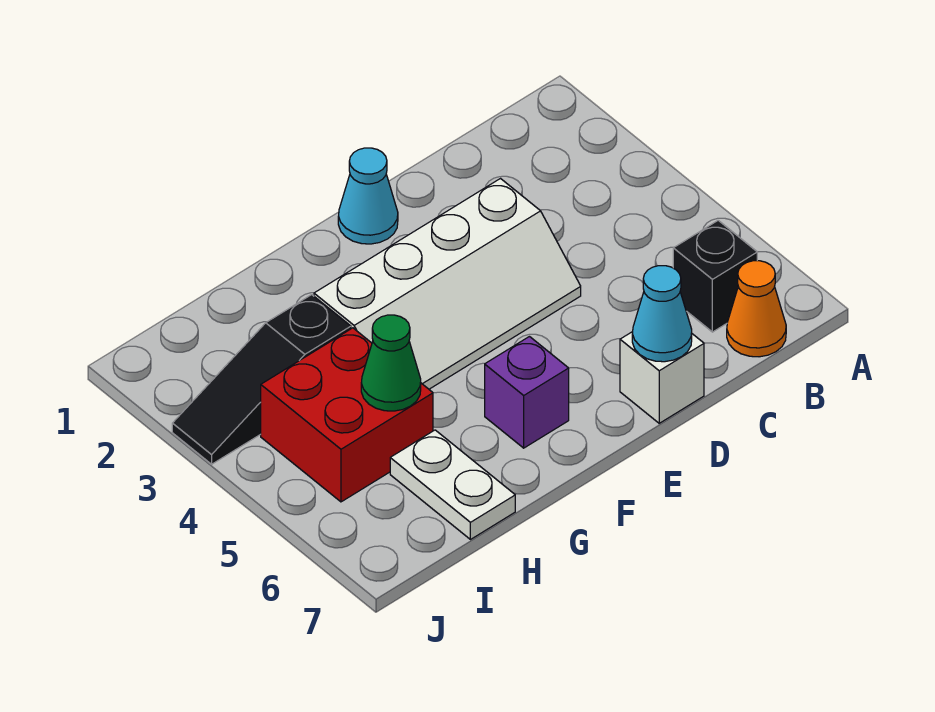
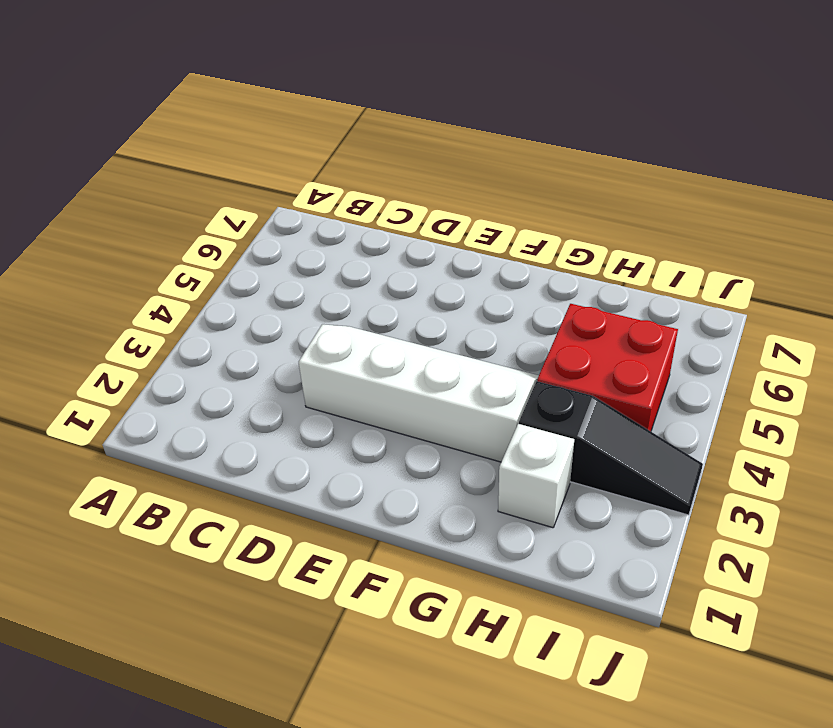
white 1x1 brick [498,424,574,528] -> white 1x1 brick moved to [620,332,704,423]
none -> black 1x1 brick [673,220,757,332]
none -> orange 1x1 cone [727,261,786,357]

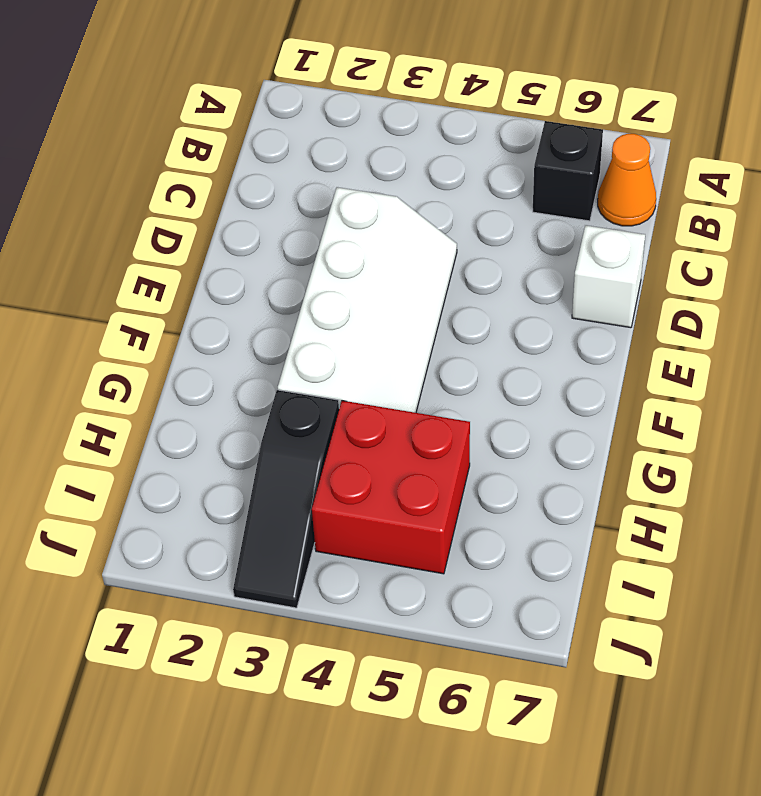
none -> cyan 1x1 cone [338,148,398,244]
none -> purple 1x1 brick [485,337,569,448]

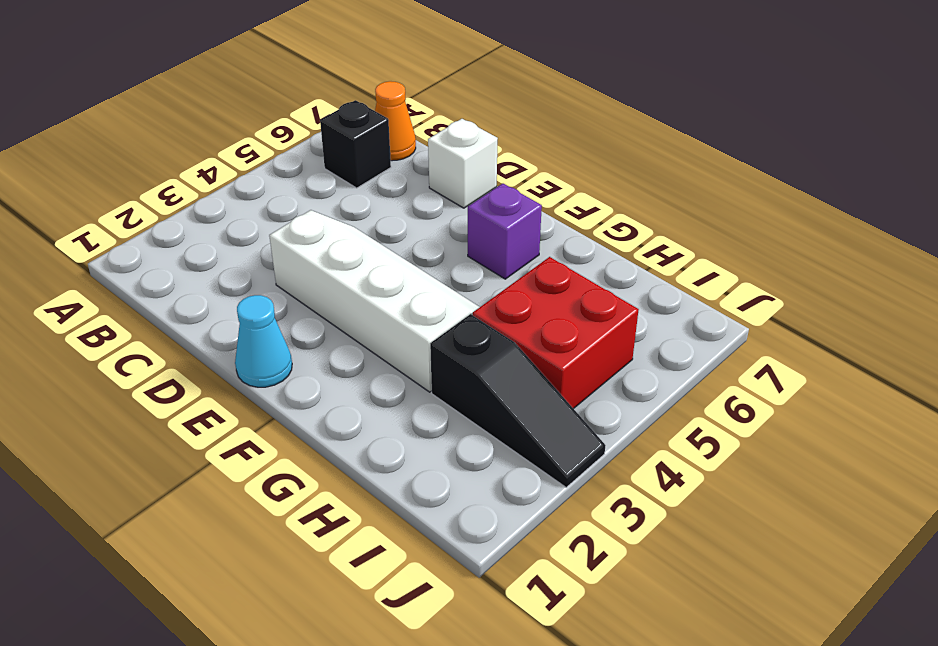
none -> white 1x2 plate [390,430,515,539]
none -> cyan 1x1 cone [632,266,692,362]

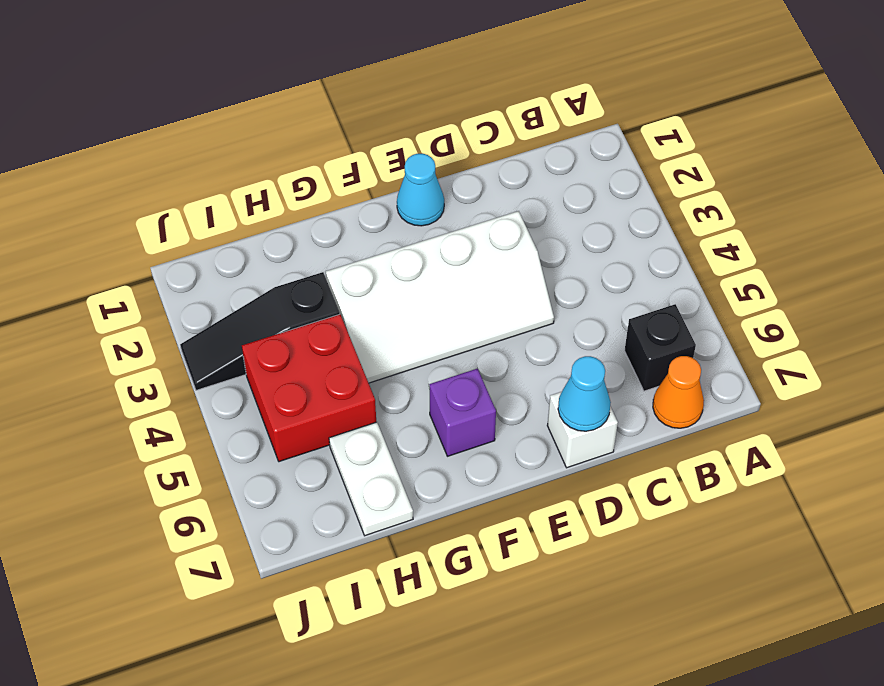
none -> green 1x1 cone [361,315,421,411]

